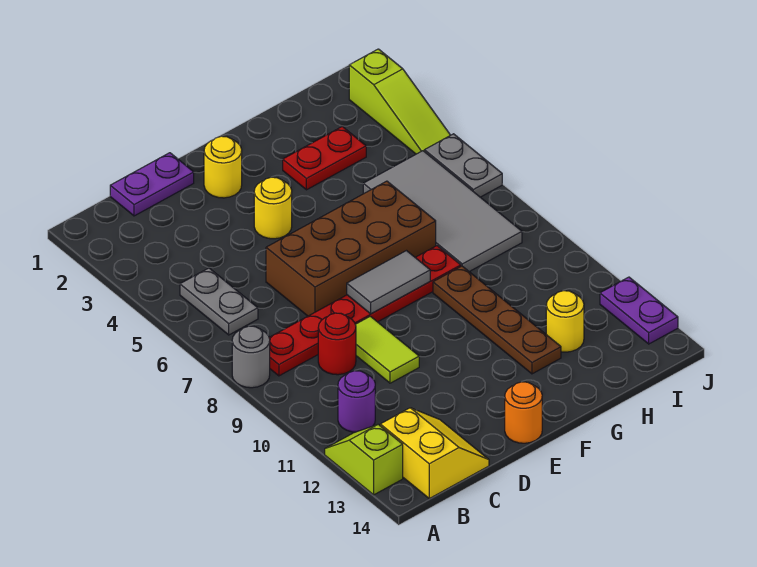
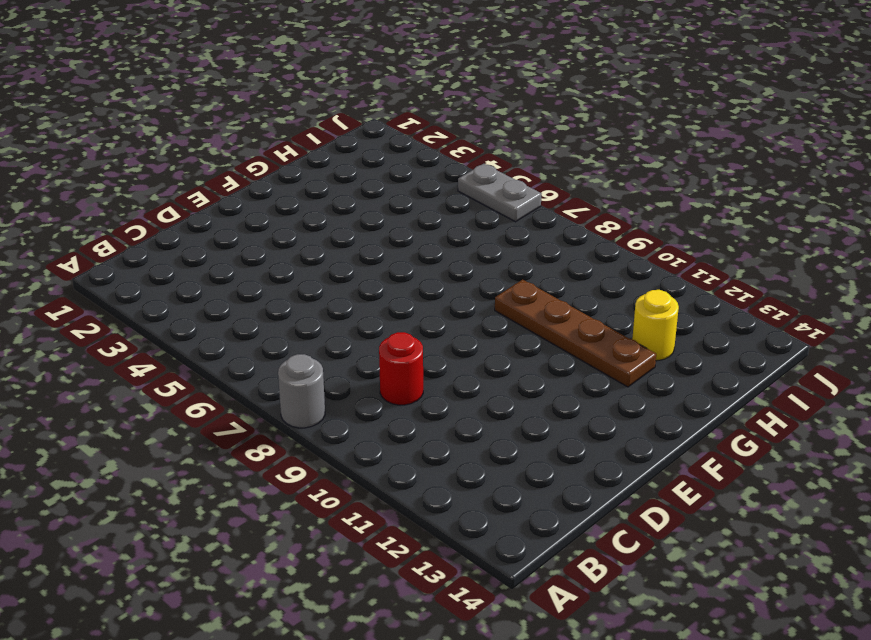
none -> lime 1x2 slope [325,424,403,495]
none -> grey 1x2 plate [180,268,258,335]
none -> red 1x6 plate [269,246,461,376]

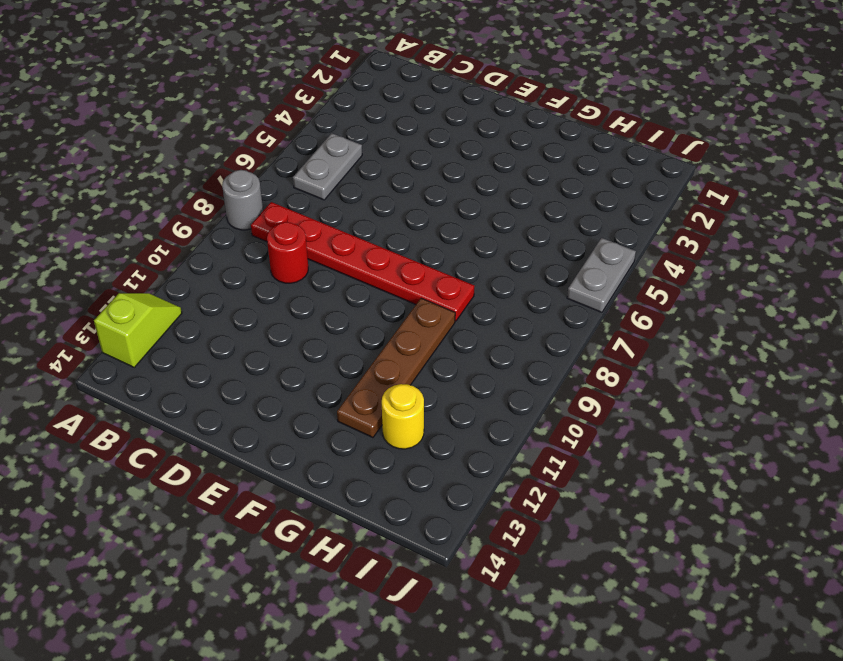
none -> purple 1x1 round brick [338,371,375,432]
none -> yellow 2x2 slope [380,408,489,498]
none -> purple 1x2 plate [110,153,194,216]

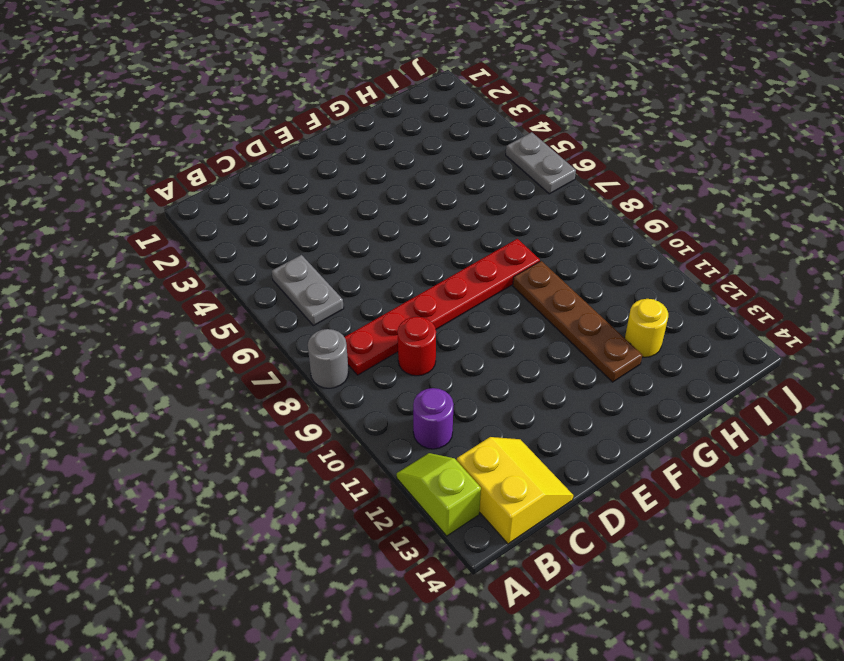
none -> purple 1x2 plate [110,153,194,216]
none -> brown 2x4 brick [266,181,436,316]
none -> lime 1x2 tile [355,316,419,383]

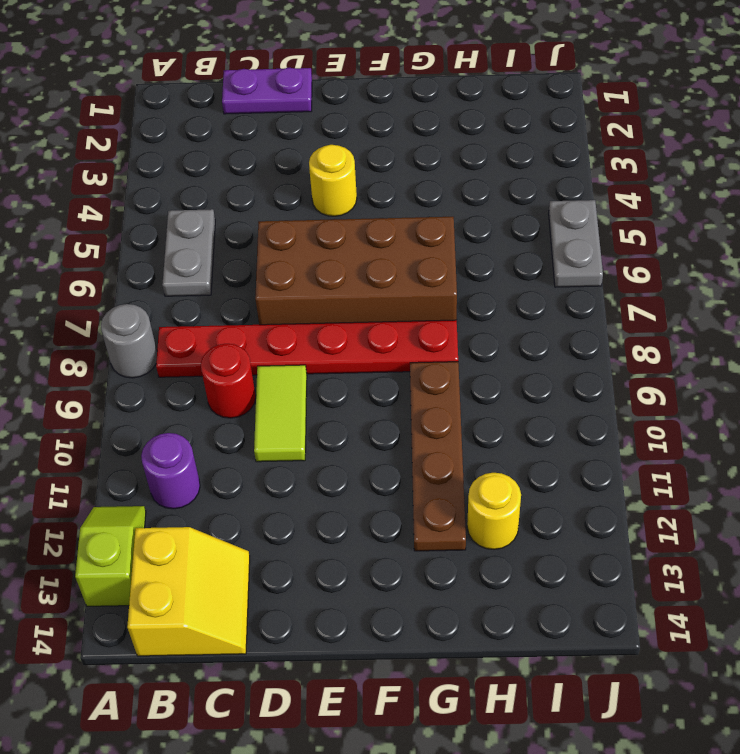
none -> yellow 1x1 round brick [204,136,242,198]
none -> orange 1x1 round brick [505,382,542,443]
none -> red 1x2 plate [283,127,366,190]

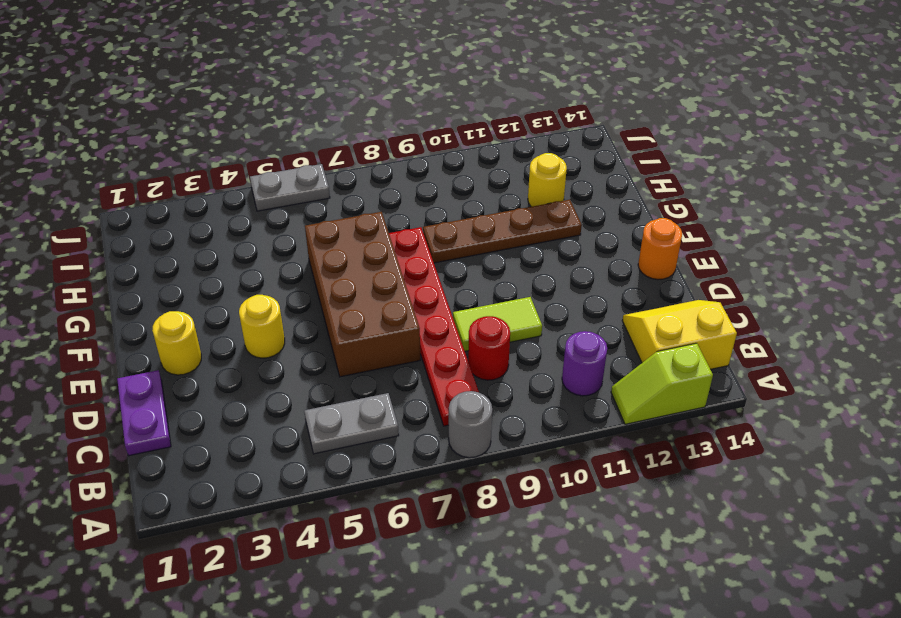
none -> red 1x2 plate [283,127,366,190]
none -> grey 2x4 tile [363,151,522,272]
none -> lime 1x3 slope [349,49,450,154]

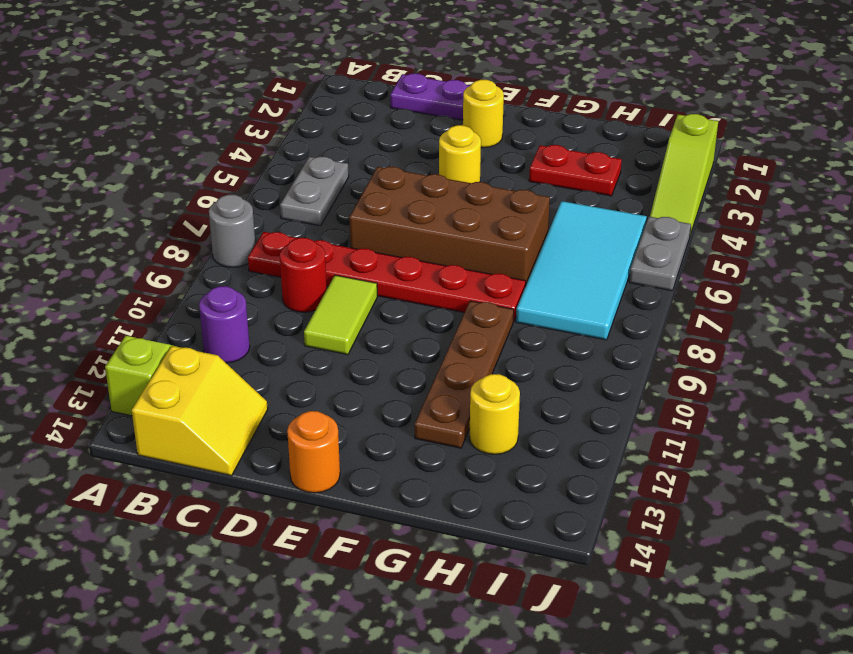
cyan 2x4 tile [516,201,647,340] -> grey 2x4 tile [363,151,522,272]
none -> purple 1x2 plate [600,277,678,344]
none -> grey 1x2 tile [347,251,430,314]

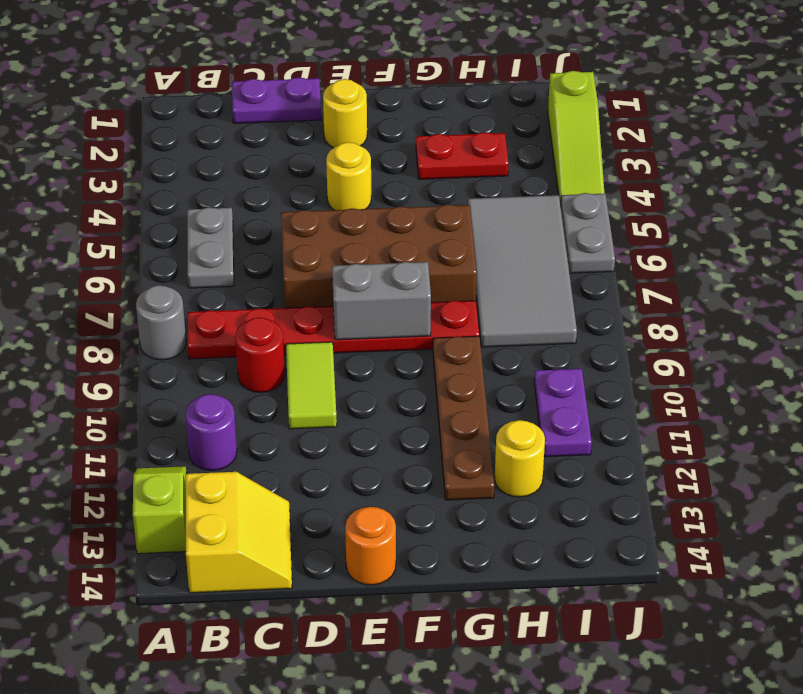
grey 1x2 brick [332,262,431,340] -> grey 1x2 tile [347,251,430,314]
purple 1x2 plate [534,369,592,457] -> purple 1x2 plate moved to [600,277,678,344]

